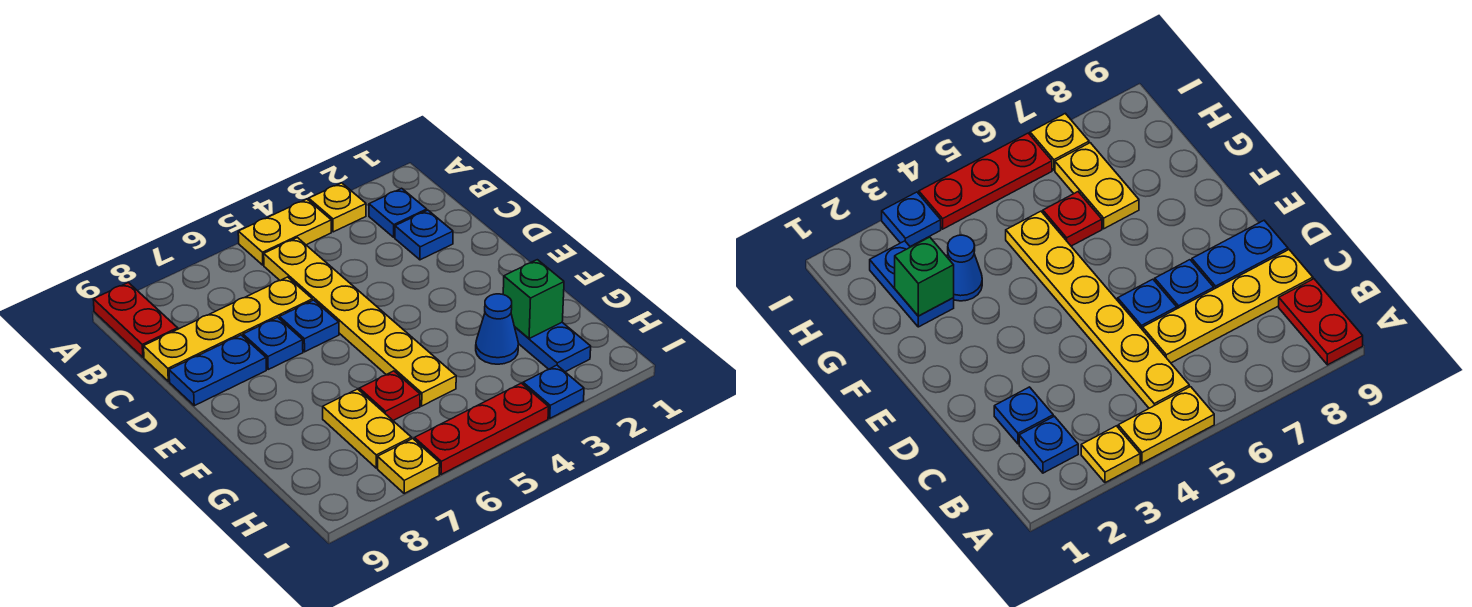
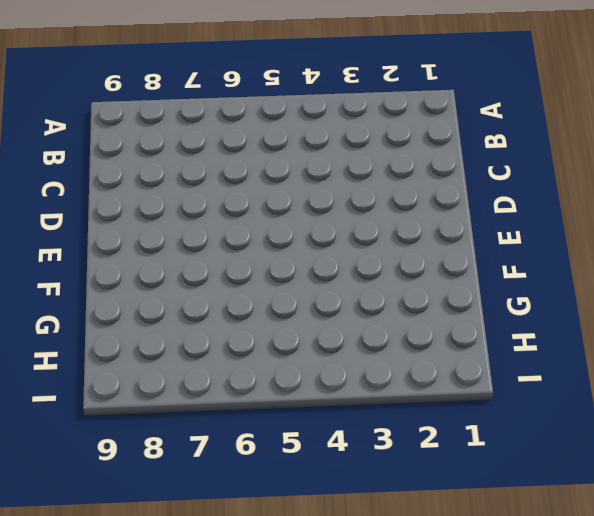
none -> yellow 1x1 plate [309,183,366,232]
none -> yellow 1x2 plate [238,199,331,265]
none -> red 1x2 plate [93,283,178,357]

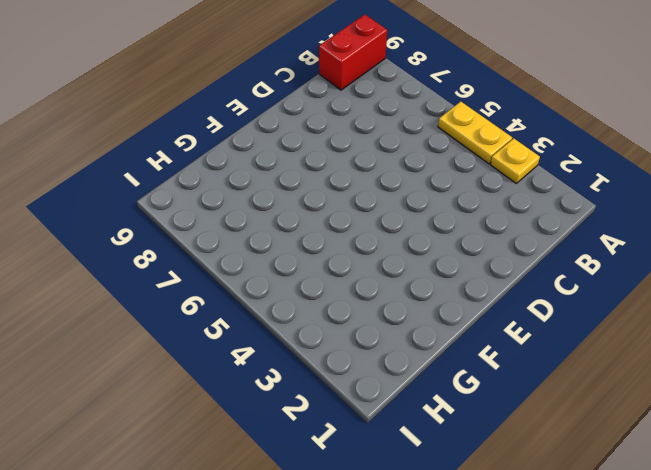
red 1x2 brick [319,15,387,90] -> red 1x2 plate [93,283,178,357]
none -> blue 1x1 plate [369,188,427,237]
none -> yellow 1x6 plate [264,238,456,406]
none -> blue 1x1 plate [395,210,453,260]

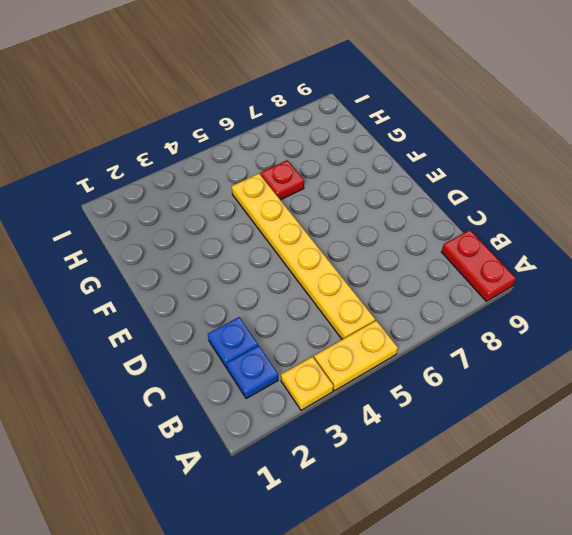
none -> yellow 1x4 plate [144,277,312,381]
none -> blue 1x1 plate [279,300,339,352]
none -> blue 1x1 plate [243,317,303,369]

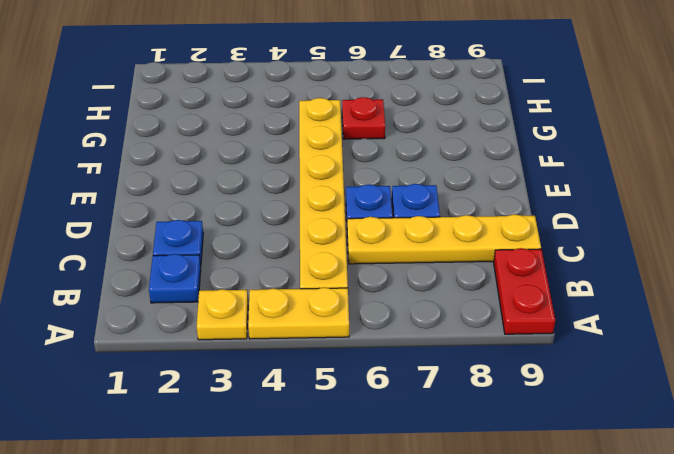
none -> blue 1x2 plate [169,335,266,406]
none -> blue 1x2 plate [514,323,591,372]
none -> blue 1x1 cone [476,294,519,364]

